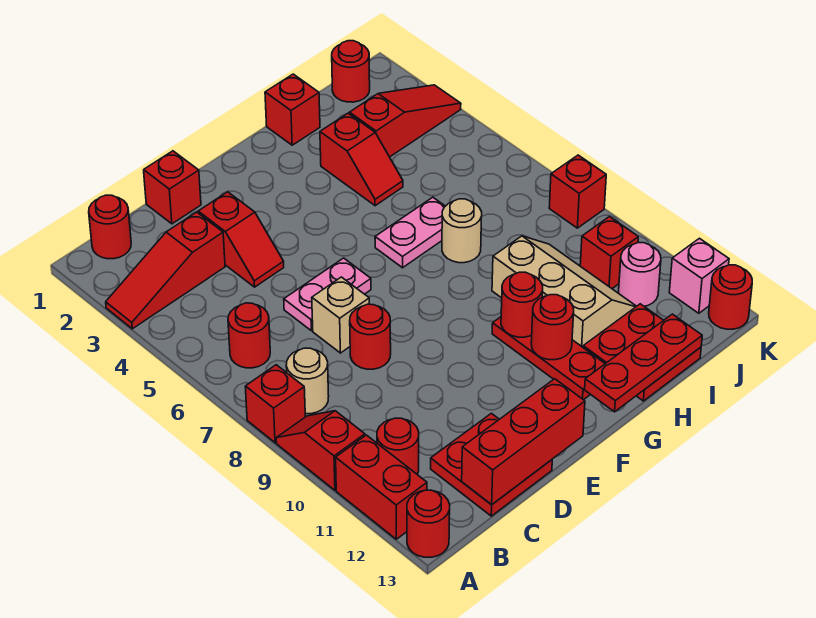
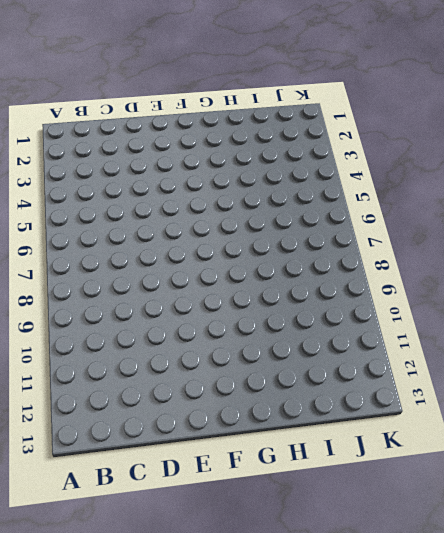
none -> red 1x3 slope [106,212,225,329]
none -> red 1x1 brick [245,365,305,443]
none -> red 1x2 slope [276,411,365,490]
none -> red 1x2 brick [336,435,427,539]

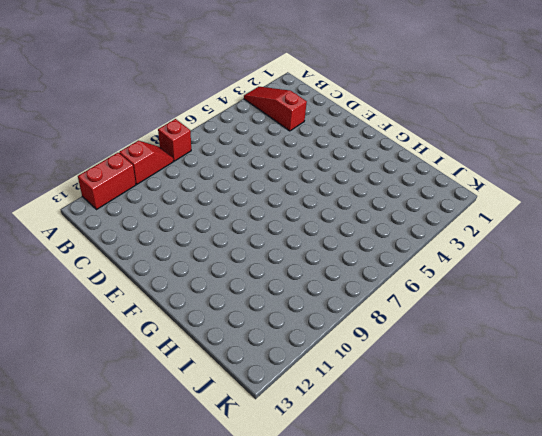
none -> red 1x1 round brick [407,490,450,557]
none -> red 1x1 round brick [89,195,131,259]
none -> red 1x1 round brick [228,303,270,368]
none -> tan 1x1 round brick [286,348,329,414]

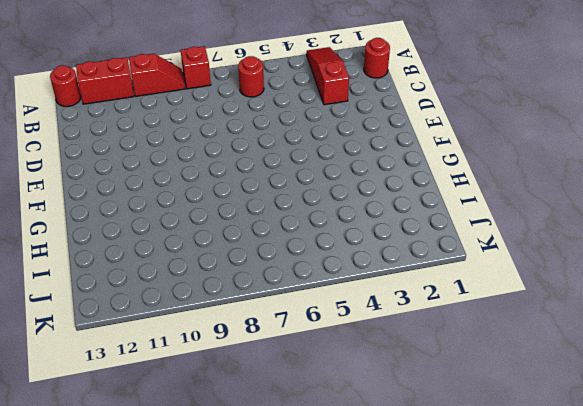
none -> tan 1x1 round brick [286,348,329,414]
none -> red 1x1 round brick [377,418,419,474]
none -> red 2x2 plate [431,413,552,516]
none -> red 1x1 brick [144,151,201,224]

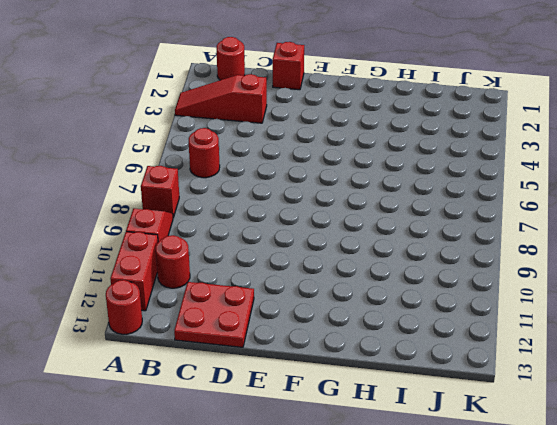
none -> tan 1x1 round brick [286,348,329,414]
none -> red 1x2 slope [198,192,284,287]
none -> pink 1x2 plate [284,258,371,331]
none -> tan 1x1 brick [312,277,369,353]

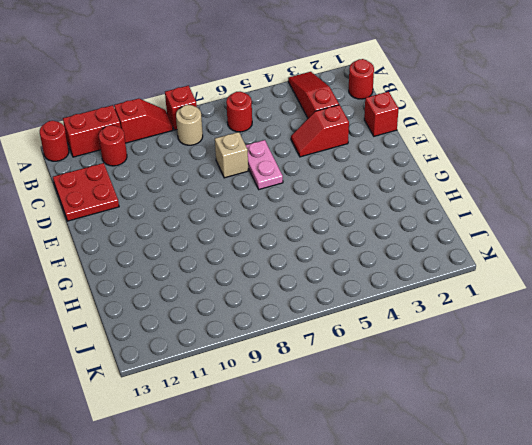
none -> red 1x1 round brick [350,304,391,369]
none -> pink 1x2 plate [375,197,445,268]
none -> red 1x3 plate [492,317,605,400]
none -> red 1x1 brick [265,74,320,145]

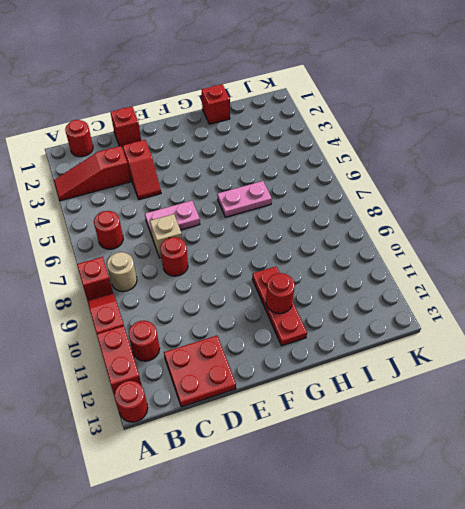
none -> red 1x2 slope [320,113,403,206]
none -> tan 1x1 round brick [442,199,482,263]
none -> tan 2x3 slope [492,236,636,347]
none -> red 2x2 plate [583,304,701,401]

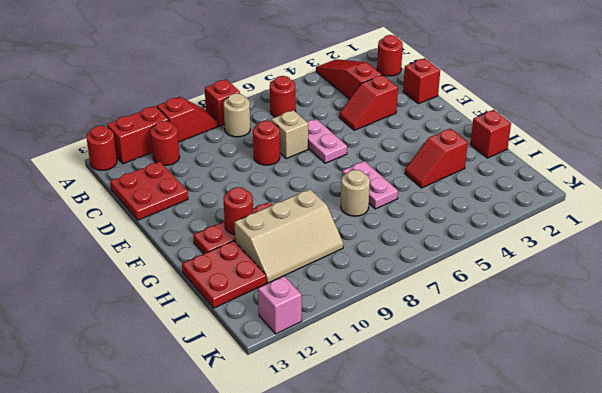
none -> red 1x3 slope [349,85,461,157]
none -> red 1x1 round brick [332,41,370,102]
none -> red 1x1 brick [580,217,638,289]
none -> pink 1x1 round brick [619,243,661,306]

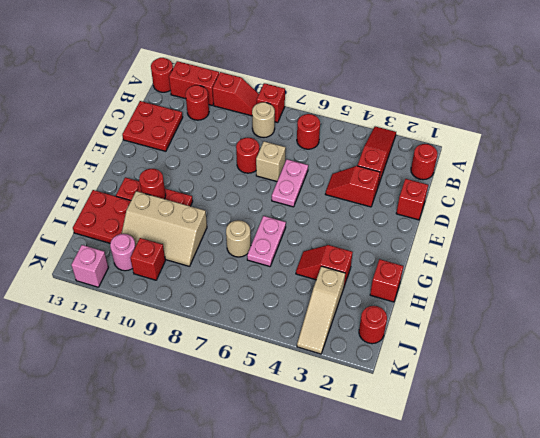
tan 1x3 slope [297,266,345,354] -> red 1x3 slope [349,85,461,157]
none -> red 1x1 brick [549,155,606,228]
none -> red 1x1 round brick [709,265,752,329]
none -> red 1x3 brick [462,379,585,505]
none -> red 1x1 round brick [501,272,543,337]

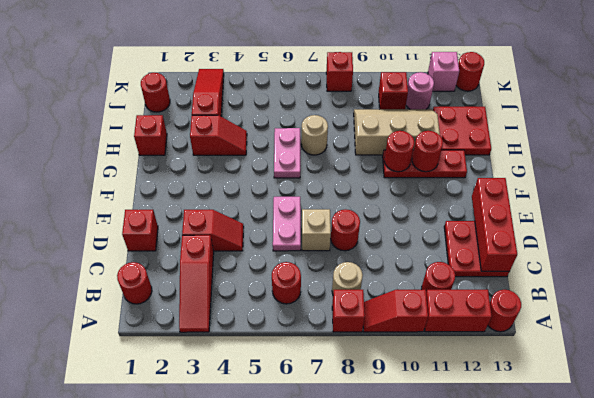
none -> red 1x3 plate [585,314,702,412]

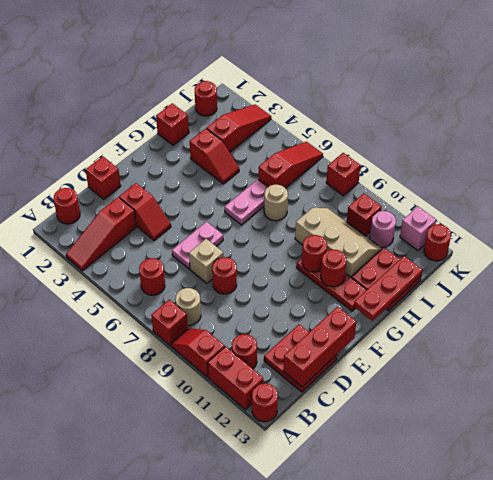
red 1x3 slope [258,142,323,188] -> none

